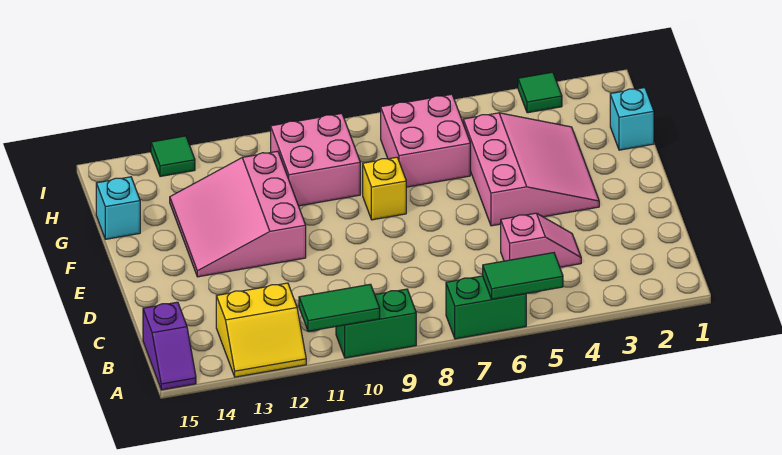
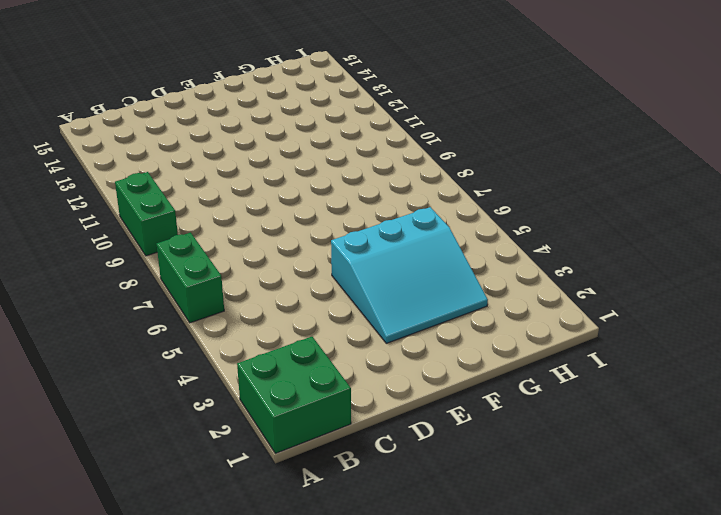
green 2x2 brick [237,337,351,453] -> none
cyan 3x3 slope [331,207,488,343] -> pink 3x3 slope [463,113,599,226]
none -> yellow 2x2 slope [216,283,306,377]
none -> purple 1x2 slope [143,302,196,390]
none -> pink 1x2 slope [501,213,581,267]

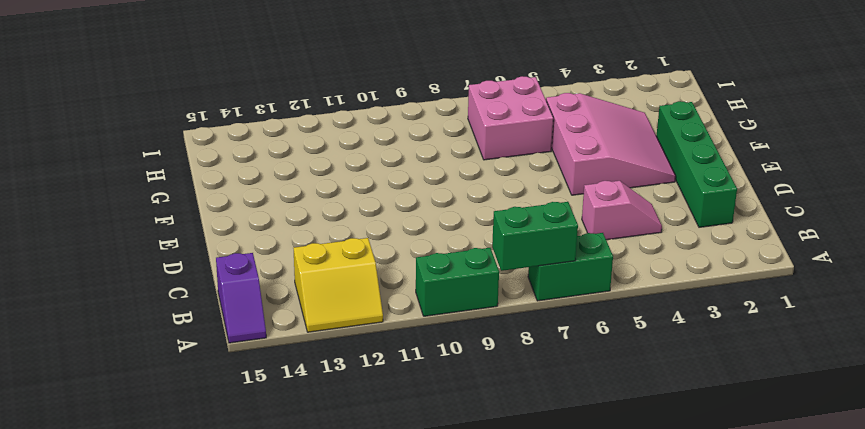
green 1x2 brick [492,202,578,271] -> none
green 1x4 brick [657,101,737,227] -> none
none -> pink 3x3 slope [170,151,306,277]
none -> yellow 1x1 brick [363,157,406,220]
none -> cyan 1x1 brick [610,88,654,150]

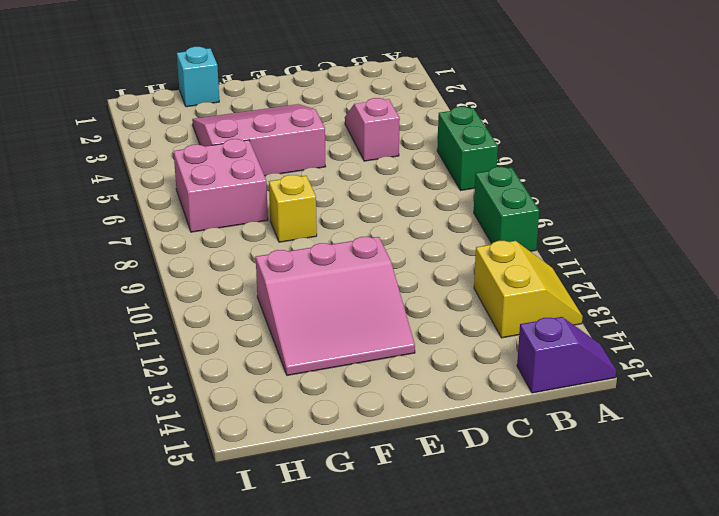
none -> pink 2x2 brick [271,114,360,206]
none -> cyan 1x1 brick [96,177,140,239]
none -> green 1x1 tile [518,72,562,113]

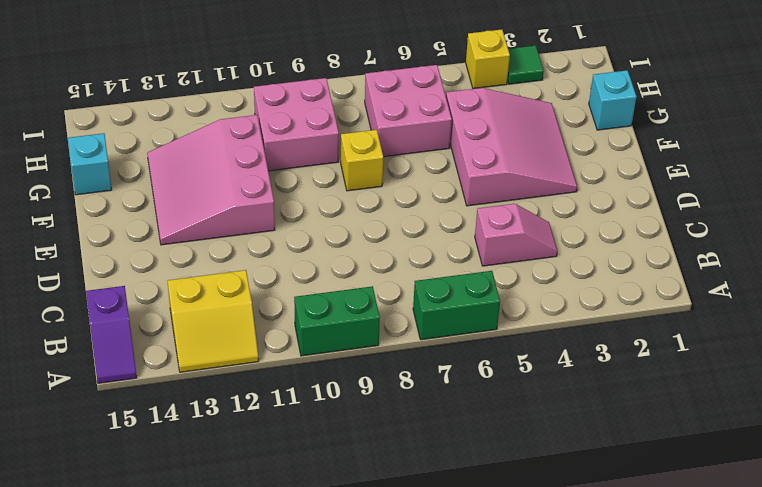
yellow 1x1 brick [466,29,510,89] -> none
none -> green 1x1 tile [151,136,195,177]
none -> green 1x2 tile [483,253,563,299]
none -> green 1x2 tile [299,284,380,331]

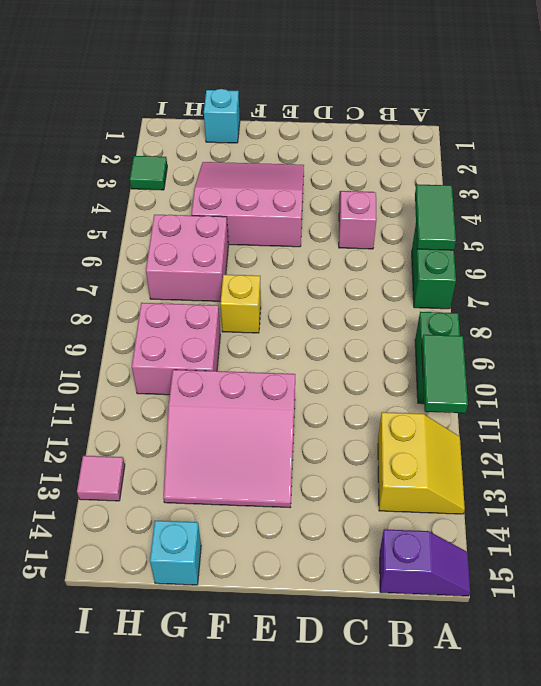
pink 1x1 tile [77,456,125,501] -> green 1x1 tile [151,136,195,177]

